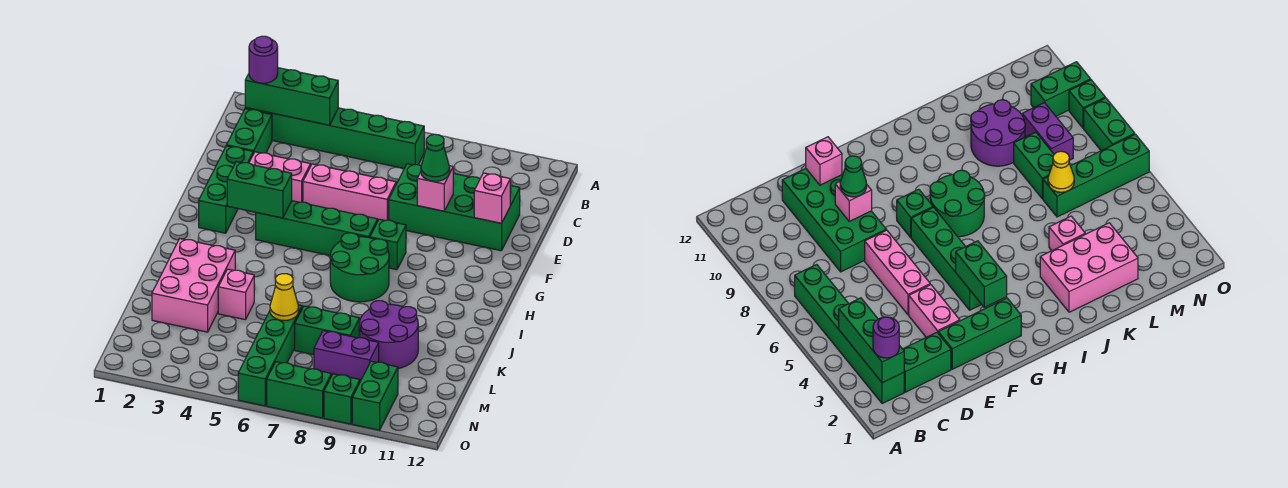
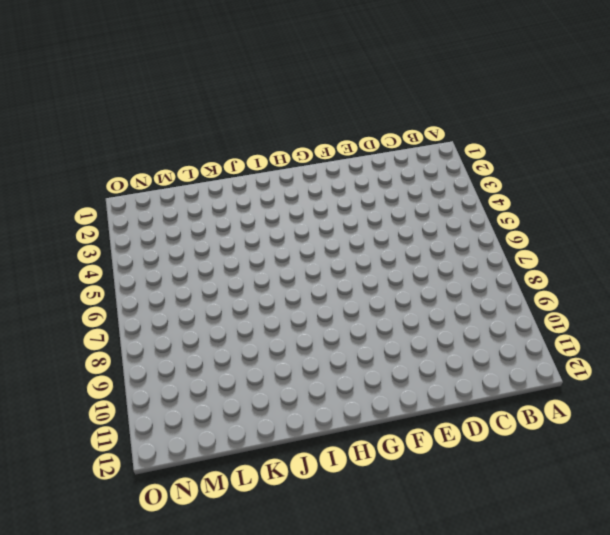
none -> green 1x6 brick [245,108,424,168]
none -> green 1x2 brick [227,109,272,154]
none -> green 2x4 brick [389,164,520,251]

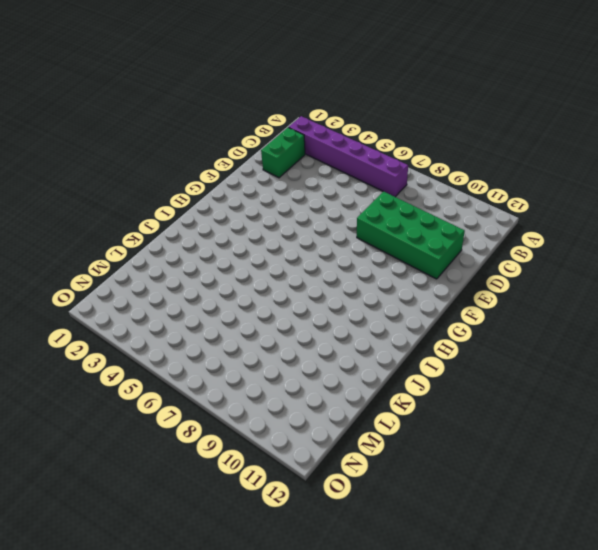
purple 1x6 brick [289,116,408,197] -> green 1x6 brick [245,108,424,168]
none -> green 1x3 brick [199,146,253,233]
none -> pink 1x2 brick [249,152,310,202]
none -> pink 1x3 brick [303,164,397,221]

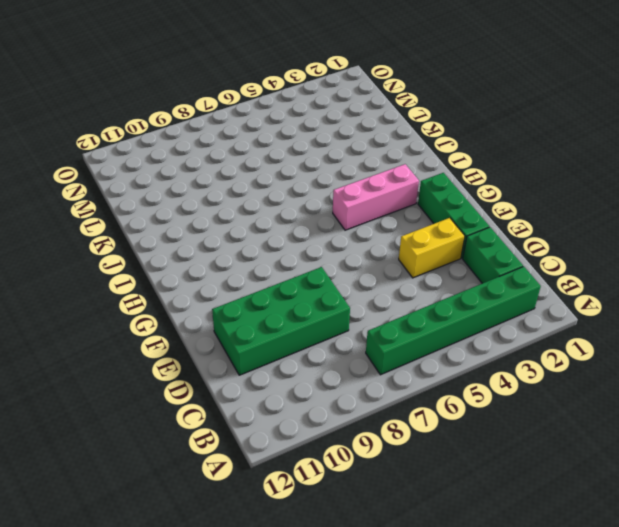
yellow 1x2 brick [399,218,465,278] -> pink 1x2 brick [249,152,310,202]
pink 1x3 brick [333,164,419,230] -> pink 1x3 brick moved to [303,164,397,221]
none -> green 1x4 brick [256,201,378,255]
none -> green 1x1 brick [370,219,406,270]
none -> green 2x2 round brick [330,233,389,302]

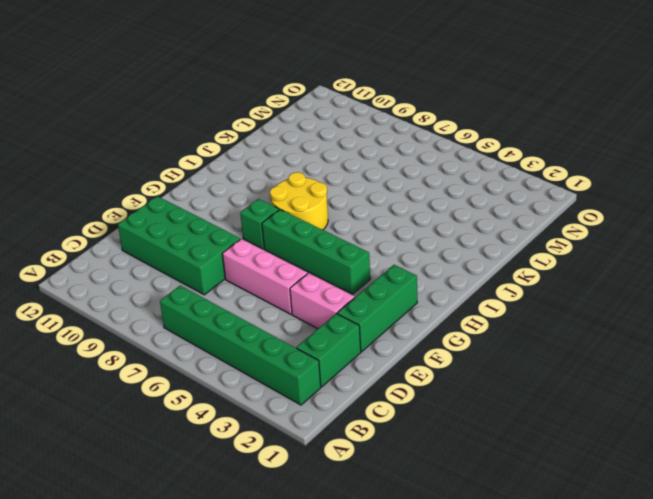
yellow 2x2 round brick [270,172,328,230] -> green 2x2 round brick [330,233,389,302]
none -> pink 2x3 brick [152,239,235,332]
none -> pink 1x1 brick [218,269,254,320]
none -> purple 2x2 round brick [359,301,418,369]

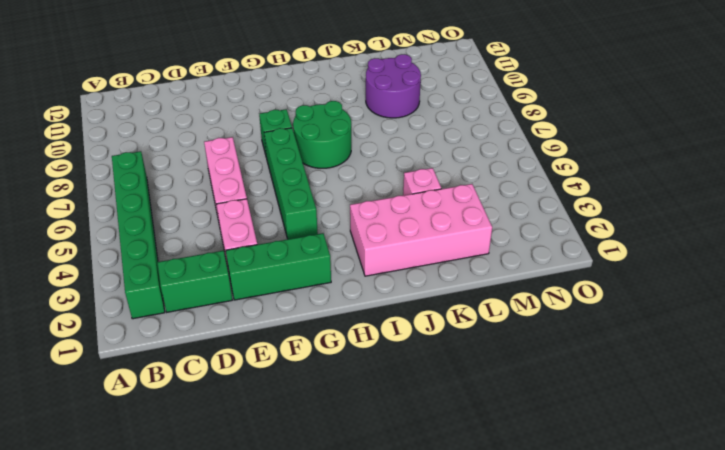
pink 2x4 brick [350,184,492,276] -> pink 2x3 brick [152,239,235,332]
none -> green 2x4 brick [389,164,520,251]
none -> green 1x4 brick [238,305,302,406]
none -> green 1x2 brick [295,306,359,355]

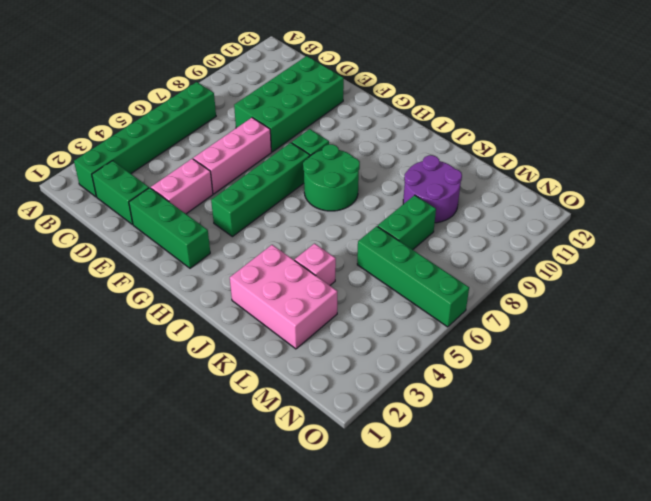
none -> purple 1x2 brick [314,331,379,381]
none -> green 1x2 brick [352,361,398,430]
none -> green 1x2 brick [267,362,331,418]

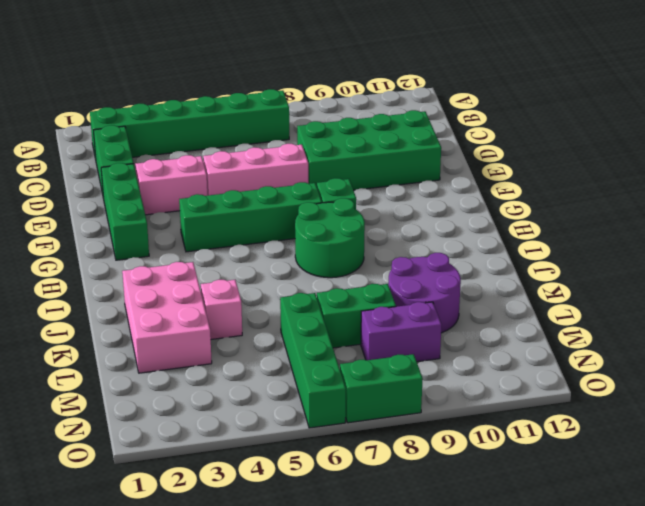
none -> green 1x2 brick [352,361,398,430]
none -> green 1x1 brick [324,374,360,424]
none -> green 1x3 brick [245,68,338,125]

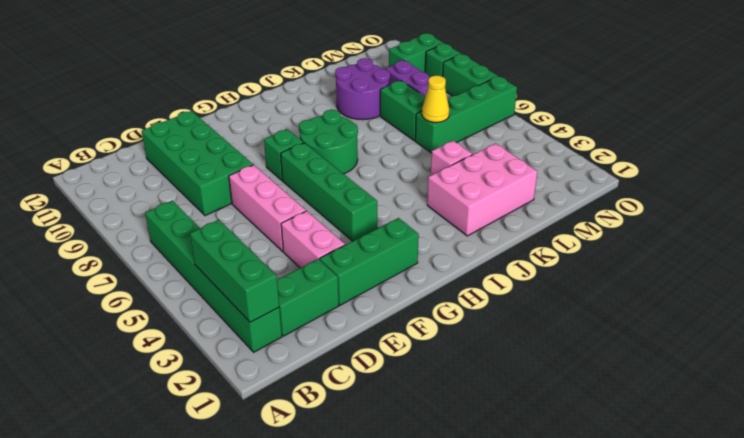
none -> pink 1x1 brick [417,166,453,211]
none -> pink 1x1 brick [474,173,510,223]
none -> green 1x2 brick [227,162,292,218]

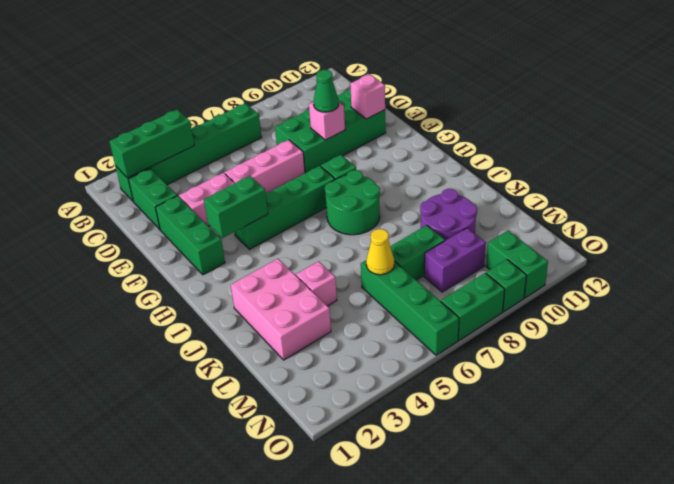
none -> purple 1x1 round brick [249,36,278,83]

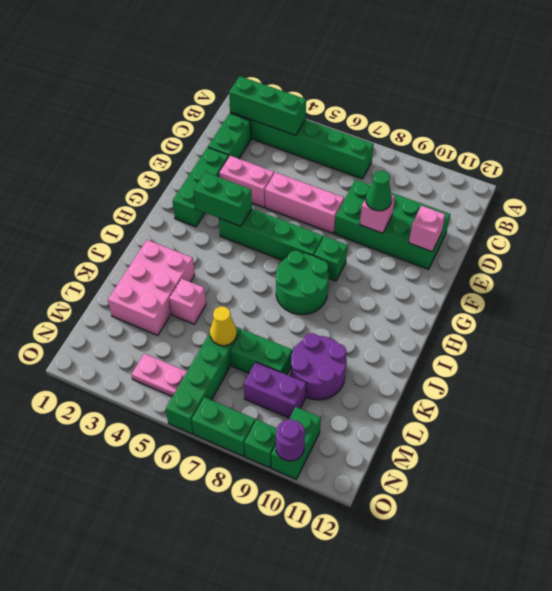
pink 1x2 plate [131,353,187,397] -> none
purple 1x1 round brick [276,420,305,461] -> purple 1x1 round brick moved to [249,36,278,83]

